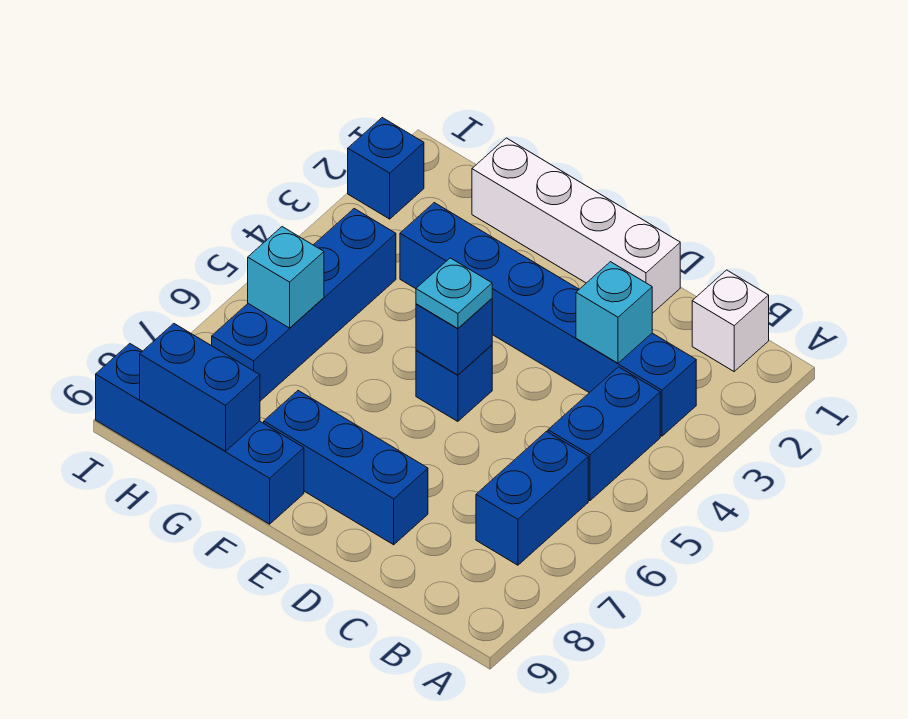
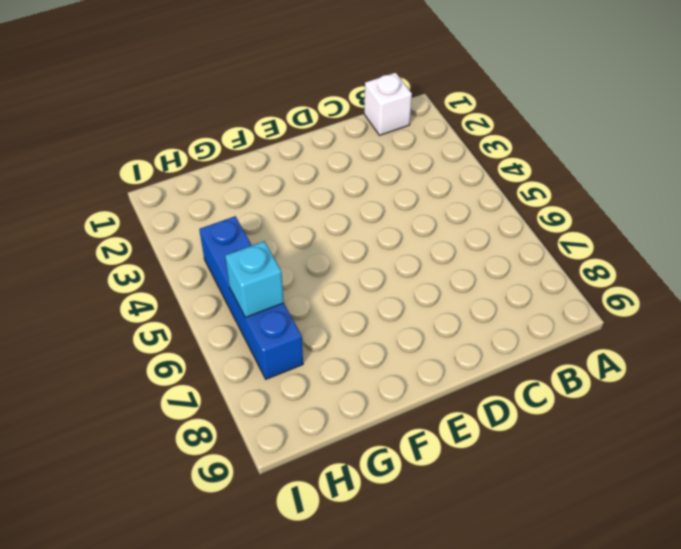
none -> blue 1x6 brick [400,203,696,436]
none -> blue 1x2 brick [548,367,660,501]
none -> blue 1x2 brick [476,431,588,565]

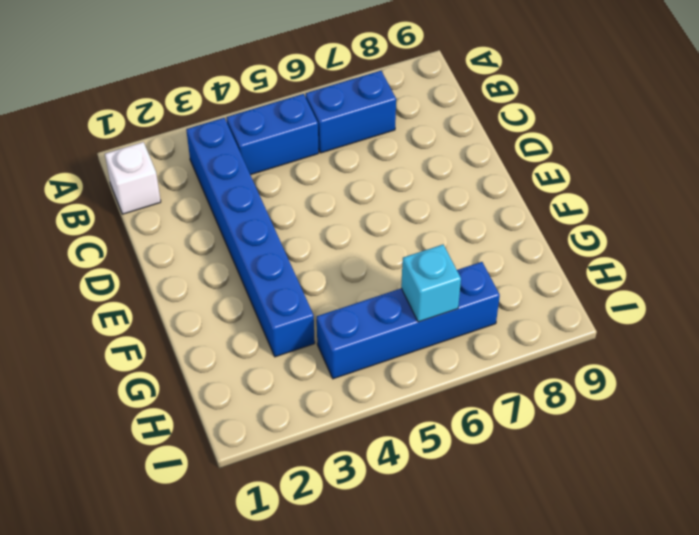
none -> white 1x4 brick [472,138,680,313]
none -> blue 1x3 brick [264,391,428,545]
none -> blue 1x1 brick [416,345,492,421]

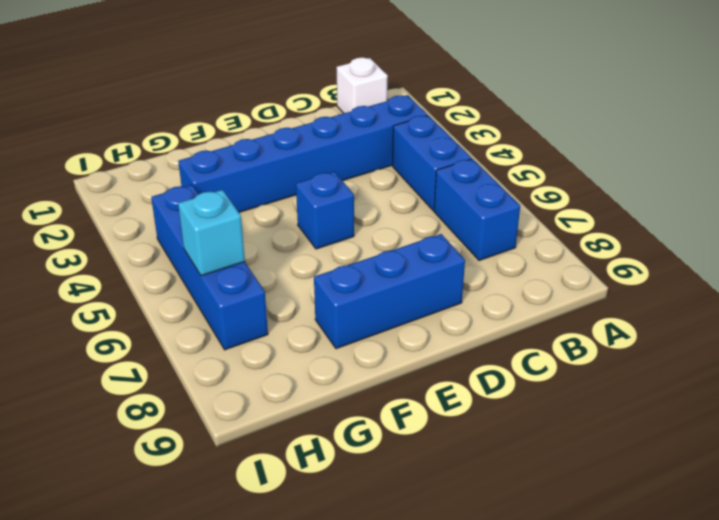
none -> white 1x4 brick [472,138,680,313]
none -> blue 1x4 brick [96,344,304,524]
none -> blue 1x1 brick [348,118,424,219]

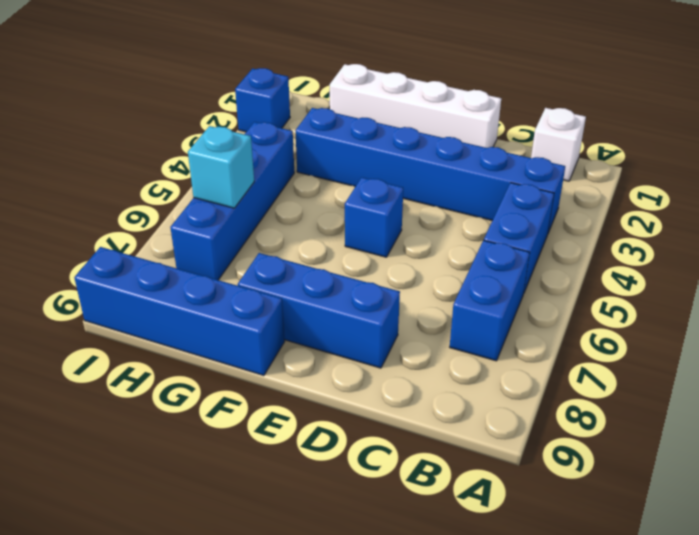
none -> cyan 1x1 brick [576,262,652,363]
none -> blue 1x1 brick [416,299,492,375]
none -> blue 1x2 brick [140,324,260,451]

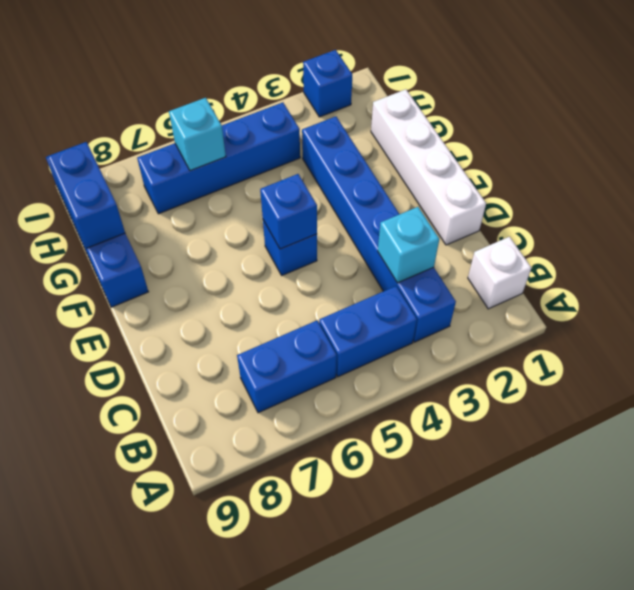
none -> blue 1x3 brick [264,391,428,545]
none -> cyan 1x1 plate [416,258,492,328]

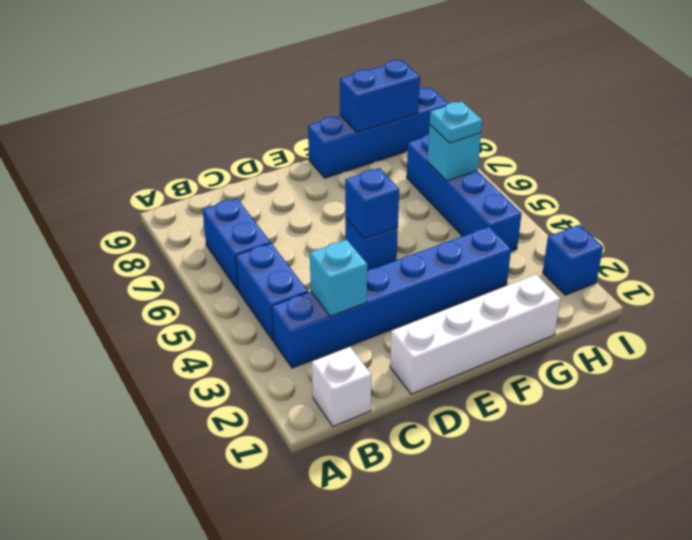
cyan 1x1 plate [430,101,482,143] -> cyan 1x1 plate moved to [416,258,492,328]
none -> blue 1x3 brick [264,391,428,545]

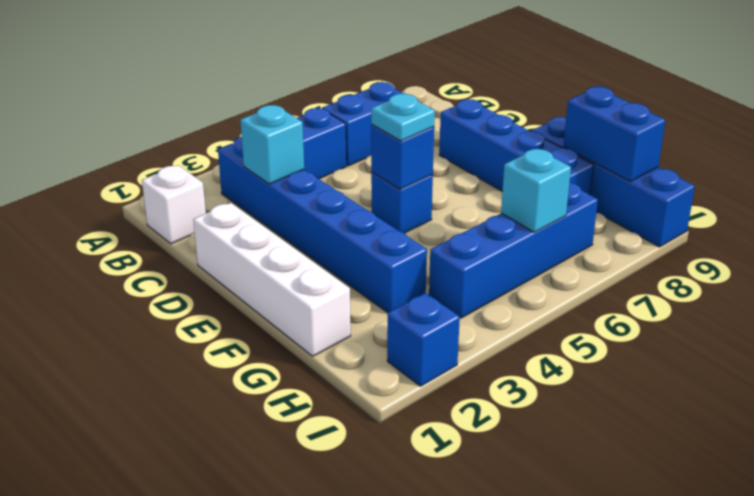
blue 1x4 brick [439,99,594,195] -> blue 1x3 brick [264,391,428,545]

